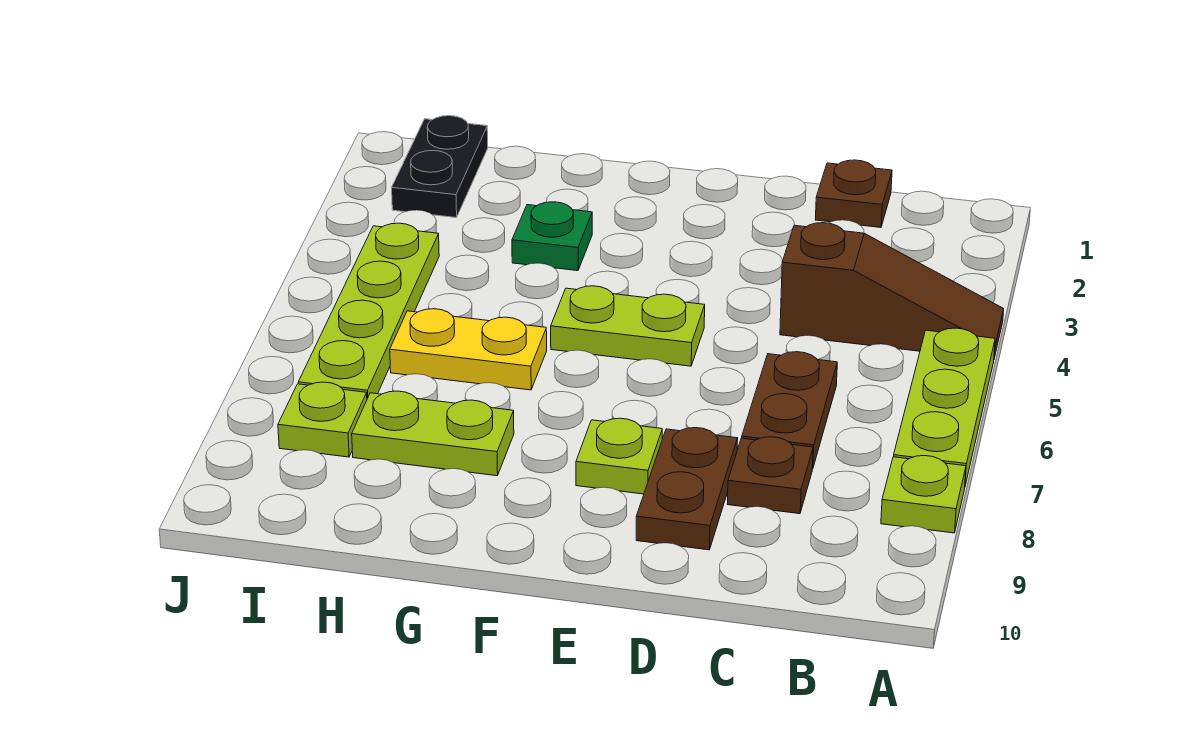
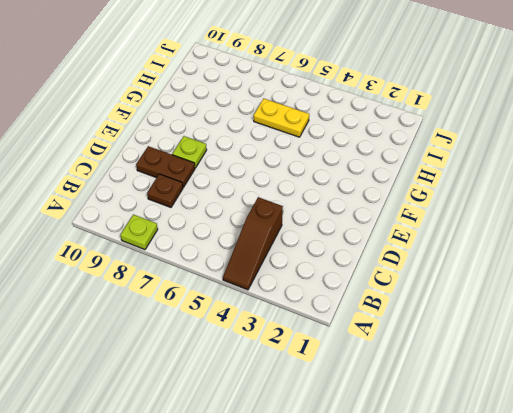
yellow 1x2 plate [254,99,309,137] -> yellow 1x2 plate turned to [390,309,547,390]
none -> lime 1x3 plate [893,328,995,485]
none -> brown 1x1 plate [815,160,892,227]
none -> brown 1x2 plate [742,352,837,469]

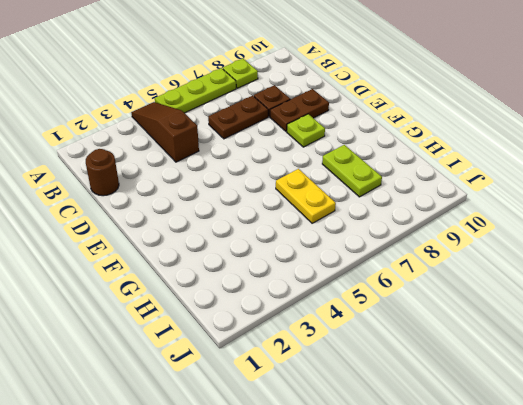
brown 1x1 round brick [86,149,119,196] -> brown 1x1 plate [815,160,892,227]
none -> lime 1x2 plate [551,286,705,366]
none -> green 1x1 plate [512,202,592,271]
none -> black 1x2 plate [392,116,488,218]

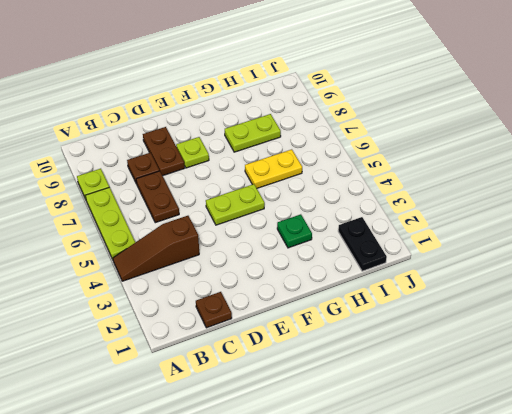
none -> lime 1x4 plate [298,223,439,399]
none -> lime 1x1 plate [278,382,367,457]

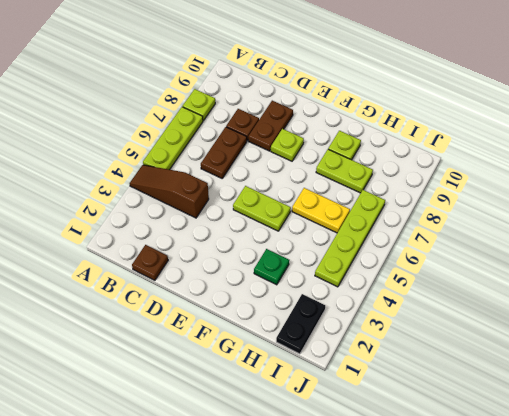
lime 1x1 plate [328,131,361,160] -> lime 1x1 plate moved to [278,382,367,457]

